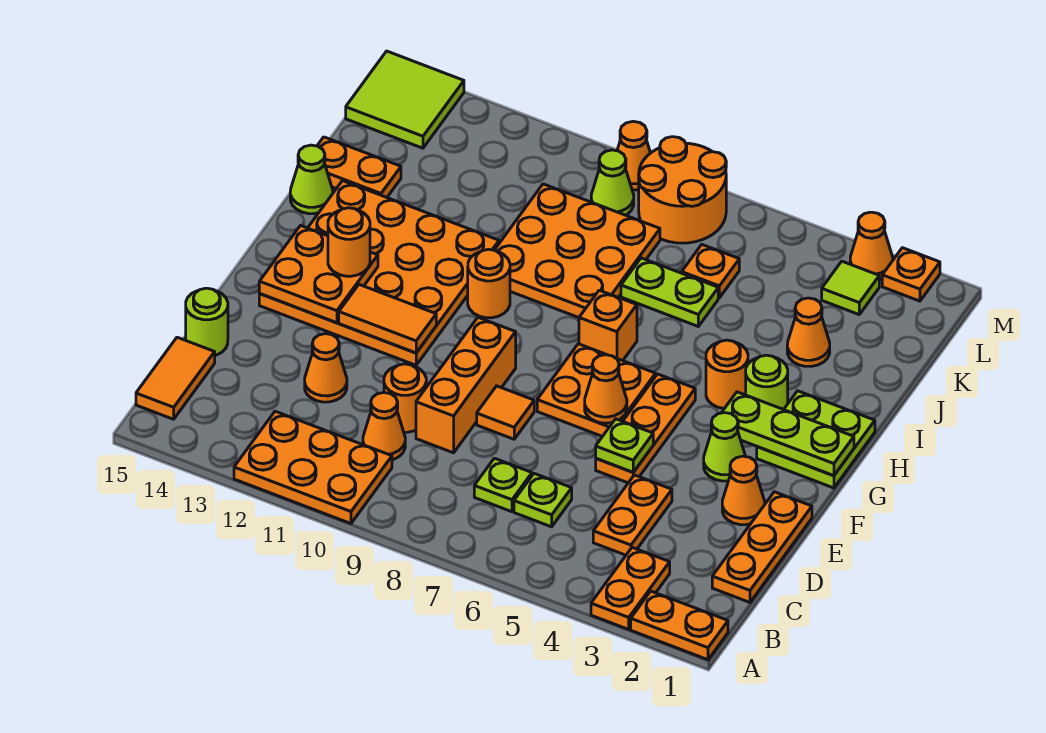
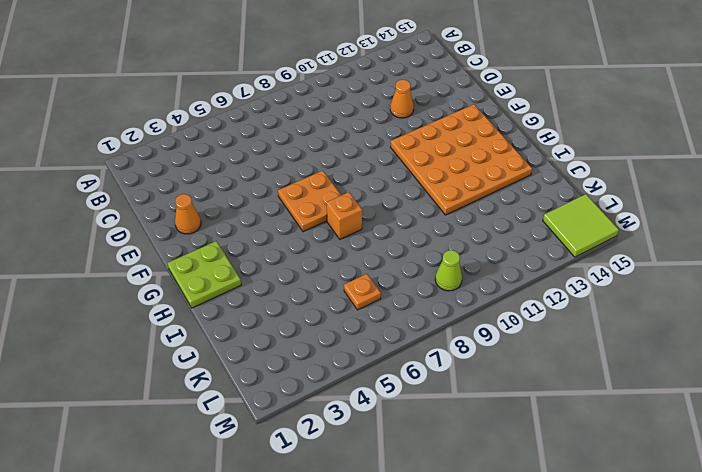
none -> orange 1x2 plate [631,591,728,660]
none -> orange 1x2 plate [591,548,670,629]
none -> orange 2x3 plate [234,411,392,524]
none -> orange 1x2 tile [136,337,215,419]

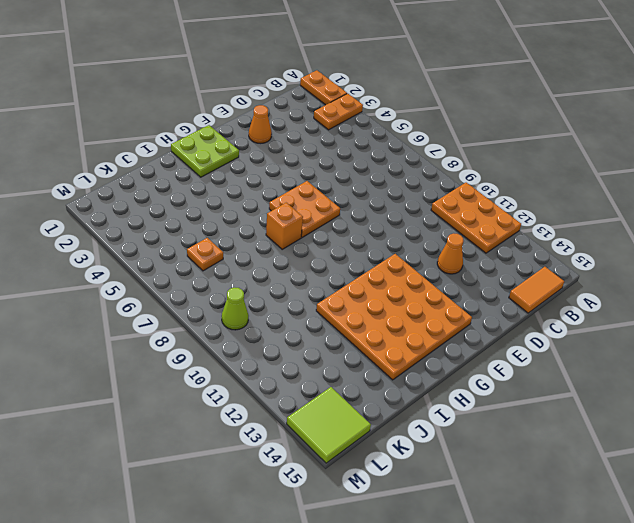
none -> orange 1x3 plate [712,492,812,602]
none -> orange 1x2 plate [593,475,672,555]
none -> lime 1x1 plate [514,474,572,527]
none -> lime 1x1 plate [474,458,532,512]

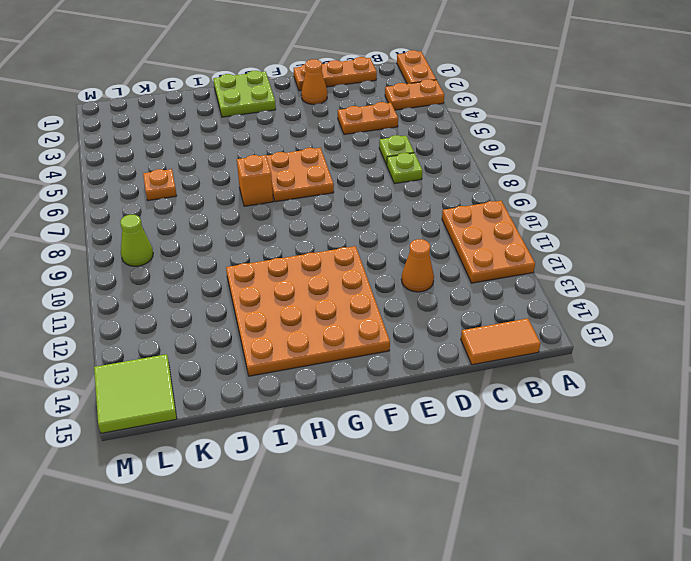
none -> orange 1x1 cone [363,393,405,460]
none -> orange 1x3 brick [416,317,516,453]
none -> orange 1x1 round brick [384,364,426,432]
none -> lime 1x1 round brick [186,288,228,355]

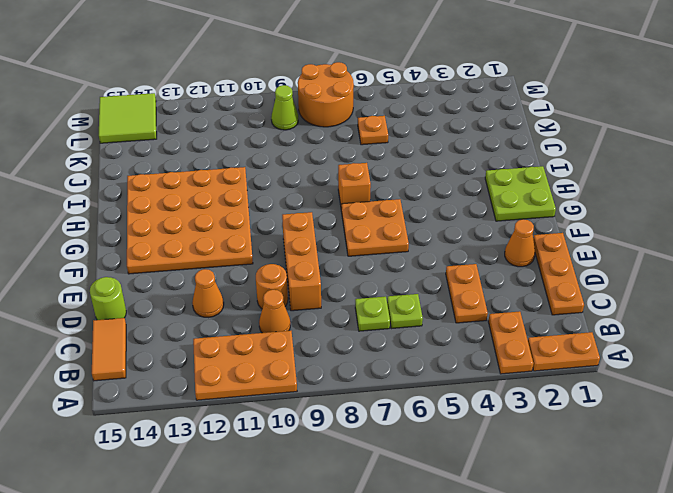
none -> orange 1x3 plate [596,374,695,483]
none -> orange 1x1 tile [477,386,534,439]
none -> lime 1x1 cone [704,413,746,481]
none -> lime 1x1 round brick [746,355,788,410]

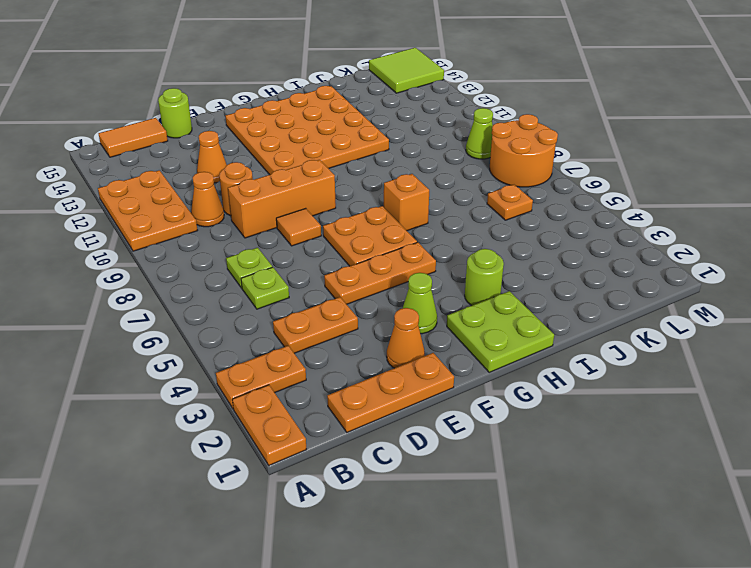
none -> orange 1x1 round brick [706,340,748,409]
none -> orange 1x1 round brick [468,249,510,318]
none -> orange 3x3 plate [495,184,660,318]
none -> lime 1x1 cone [290,145,333,214]

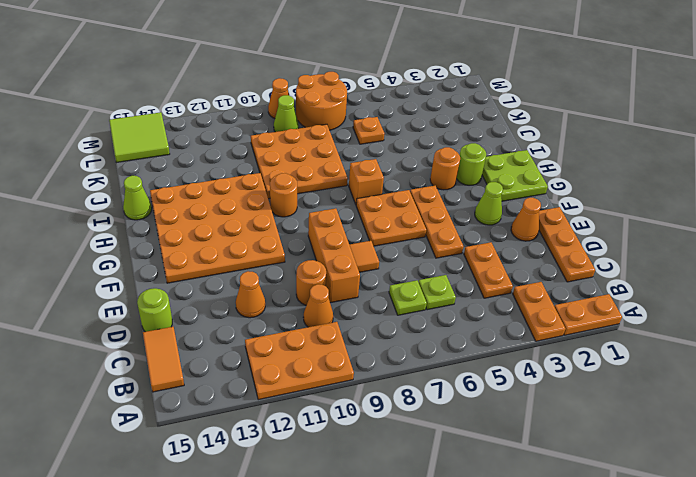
none -> orange 1x1 cone [787,298,830,366]
none -> lime 1x2 plate [621,258,718,326]
none -> orange 1x2 plate [317,137,401,197]
none -> lime 1x1 tile [822,261,879,314]

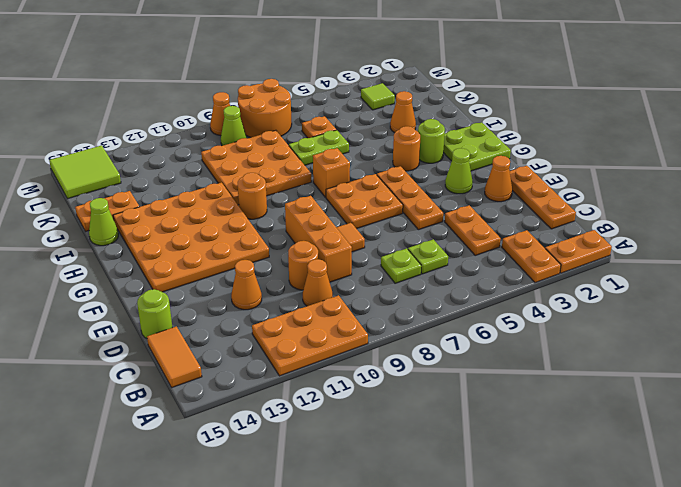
none -> orange 1x1 plate [882,248,940,301]
none -> orange 1x1 cone [850,212,893,280]
none -> lime 1x1 plate [596,419,653,472]
none -> orange 1x1 cone [585,355,627,423]

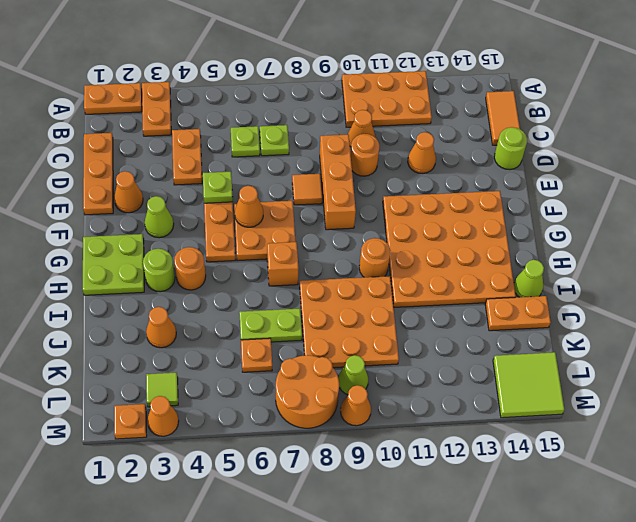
none -> orange 1x2 tile [339,285,436,353]
none -> orange 2x2 plate [259,226,378,323]
none -> lime 1x3 plate [722,392,854,476]
none -> orange 1x1 round brick [328,208,370,276]

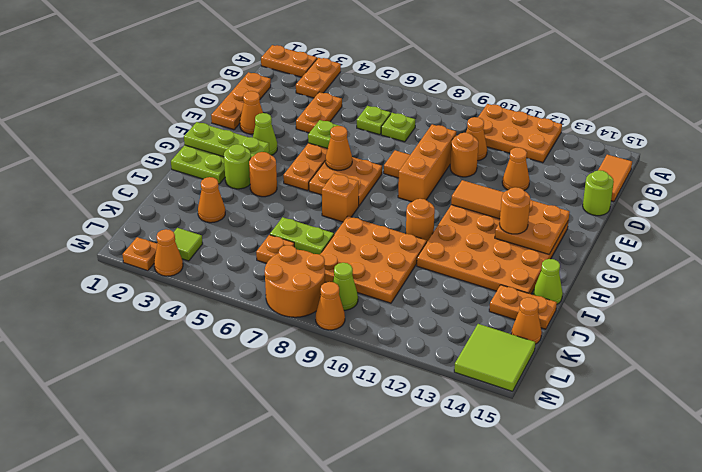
orange 1x1 cone [511,298,542,344] -> none

